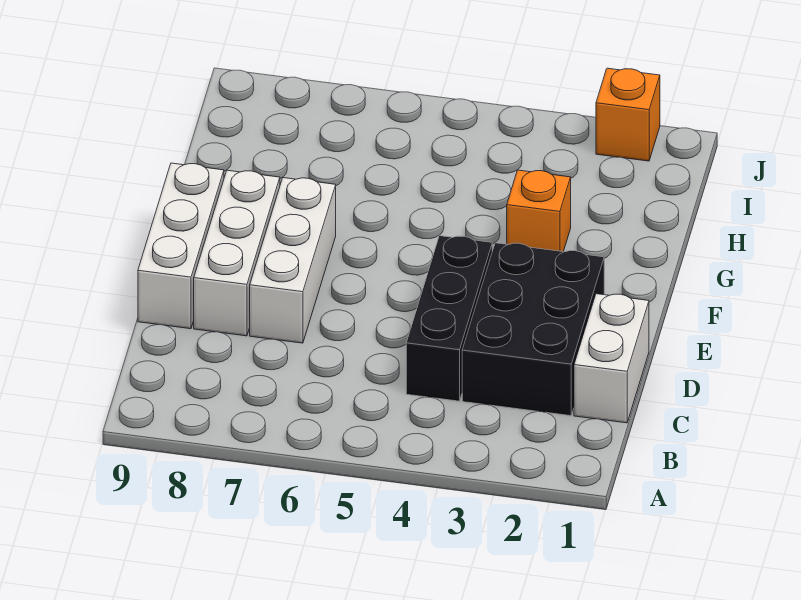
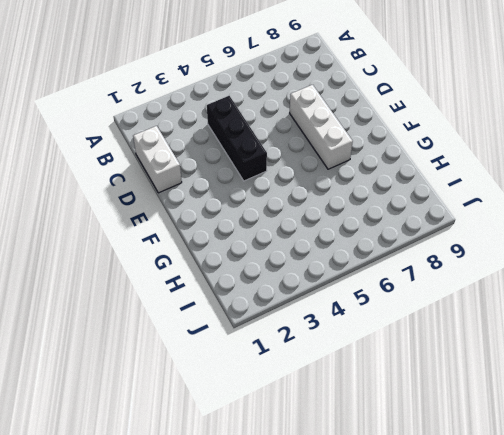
none -> black 2x3 brick [462,243,604,416]
none -> white 1x3 brick [194,170,280,336]

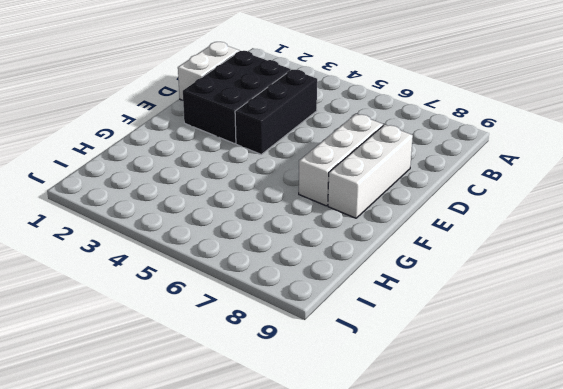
none -> white 1x3 brick [138,163,224,329]
none -> orange 1x1 brick [507,170,571,252]

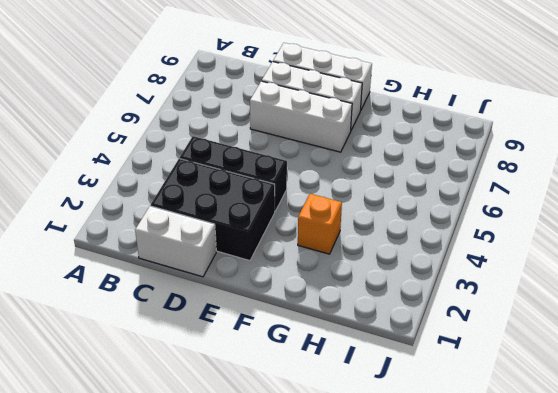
none -> orange 1x1 brick [596,68,660,161]

